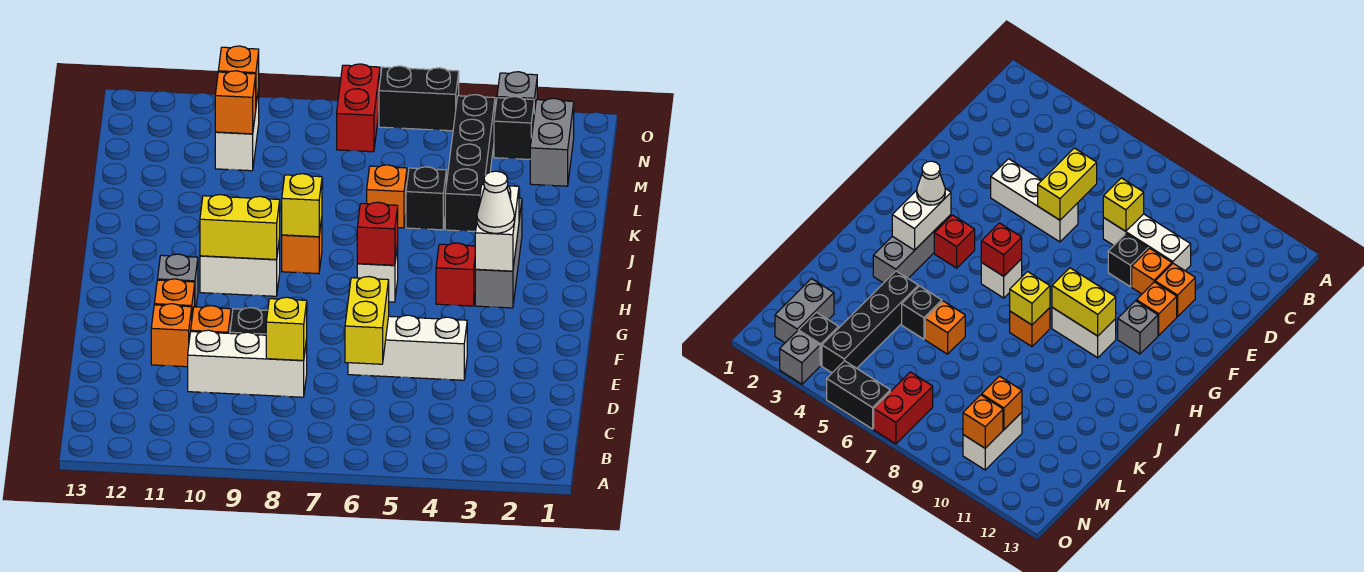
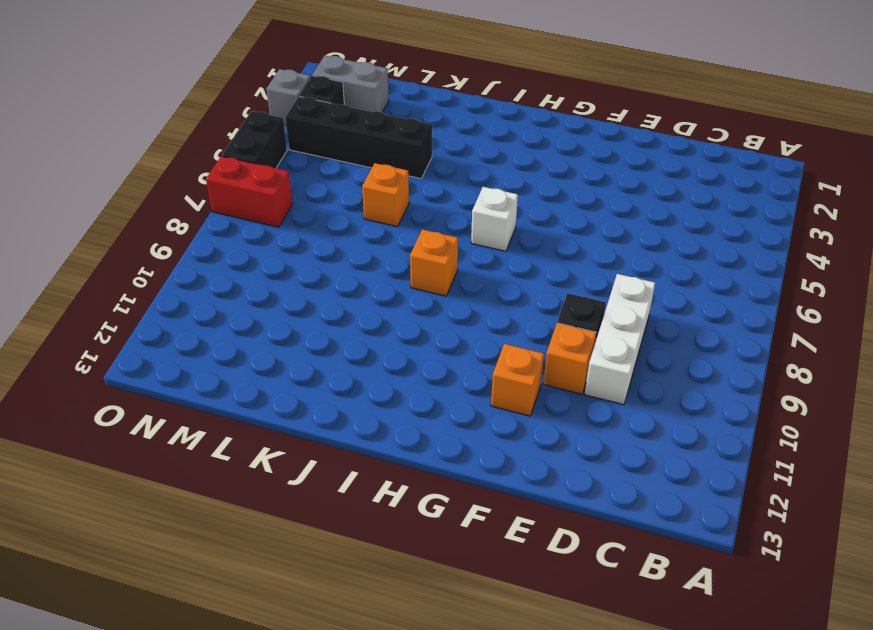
none -> white 1x3 brick [348,315,467,380]
none -> orange 1x1 brick [151,304,192,367]
none -> grey 1x1 brick [157,254,198,307]
none -> grey 1x3 brick [475,198,522,308]

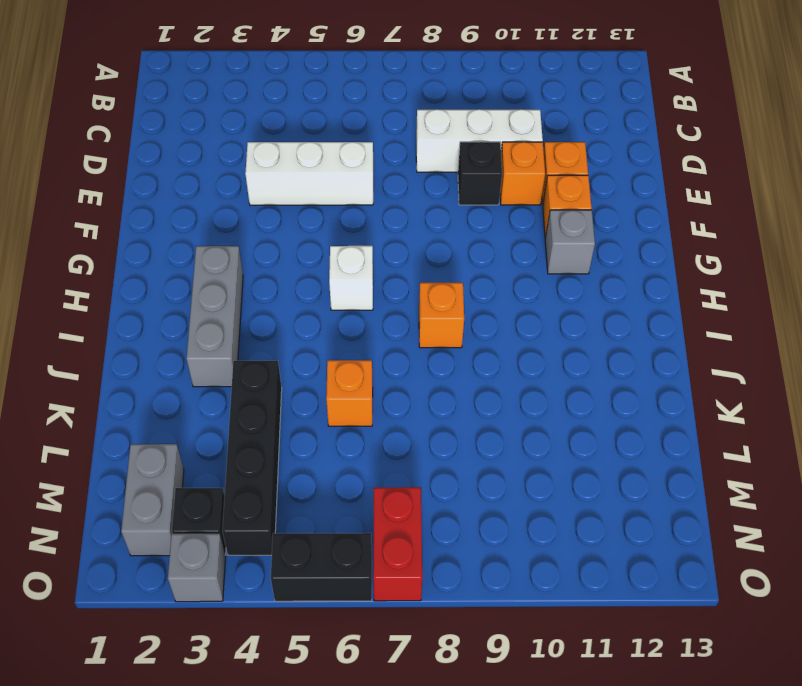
none -> red 1x1 brick [436,243,476,306]
none -> white 1x2 brick [200,238,280,296]
none -> black 1x1 brick [406,167,446,230]
none -> white 1x2 brick [215,89,259,171]

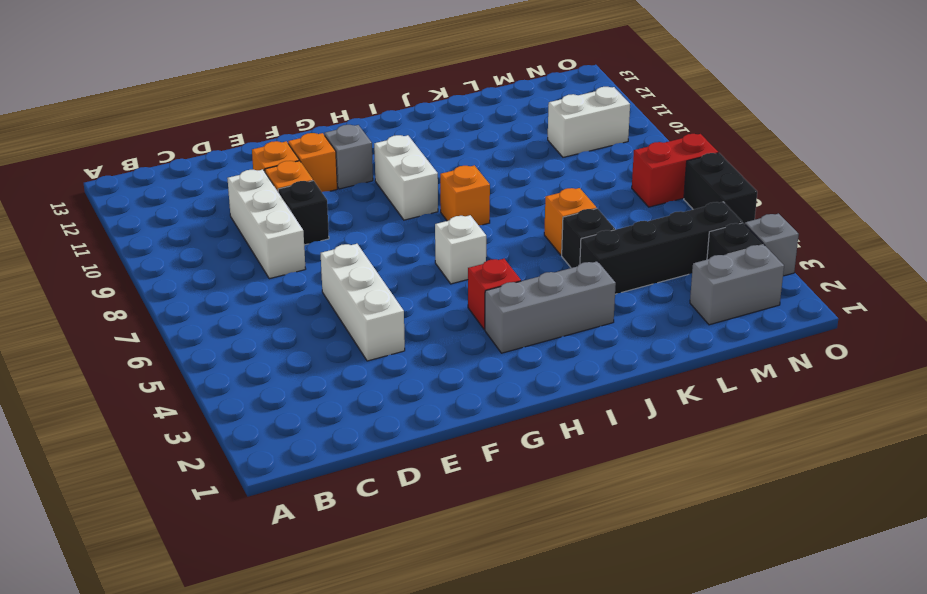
none -> yellow 1x2 brick [345,277,389,364]
none -> yellow 1x1 brick [266,297,307,360]
none -> white 1x2 brick [475,185,519,271]
none -> red 1x1 brick [357,202,398,265]

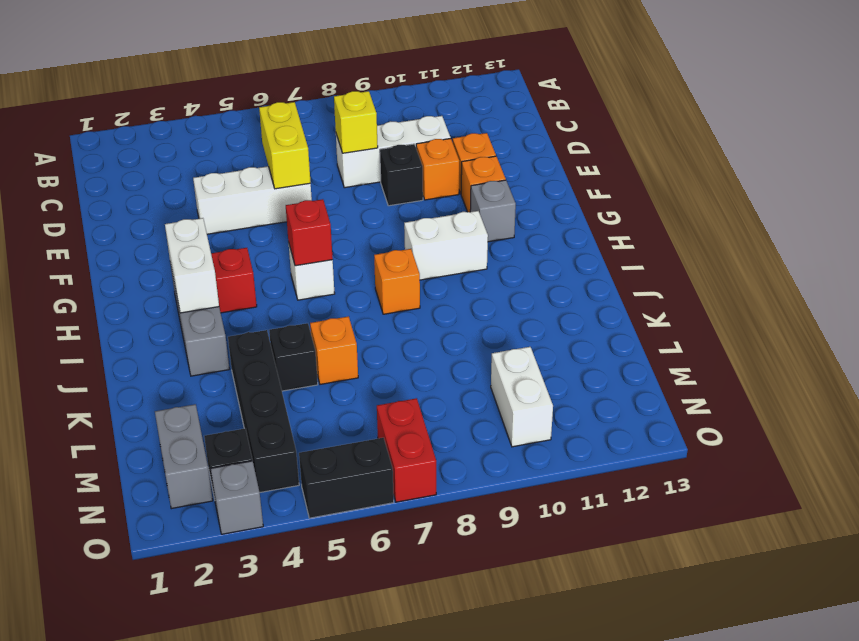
none -> yellow 1x2 brick [200,195,280,260]
none -> yellow 1x1 brick [282,174,322,237]
none -> orange 1x1 brick [215,71,256,134]
none -> orange 1x1 brick [218,46,259,104]

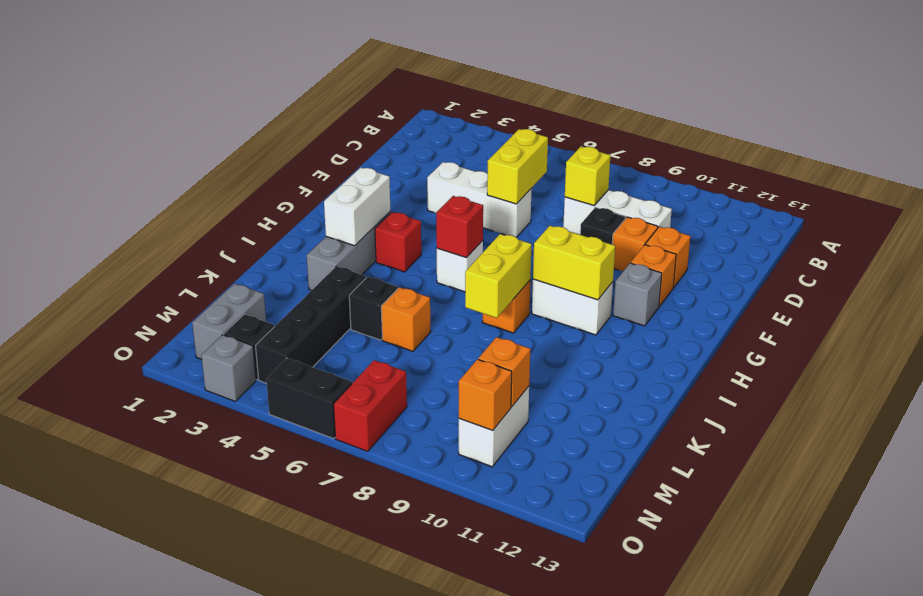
yellow 1x2 brick [465,234,532,318] -> yellow 1x1 brick [282,174,322,237]
none -> white 1x1 cone [477,171,514,233]

